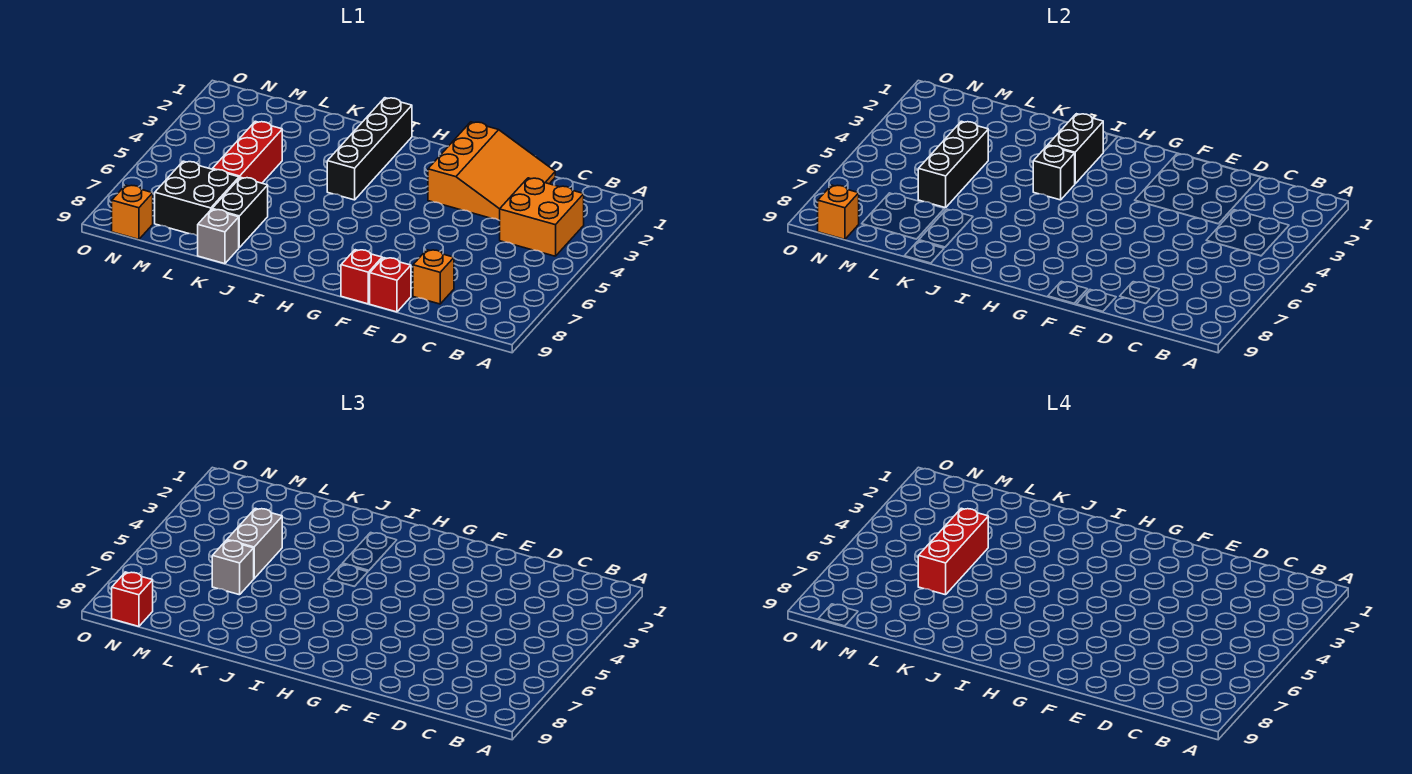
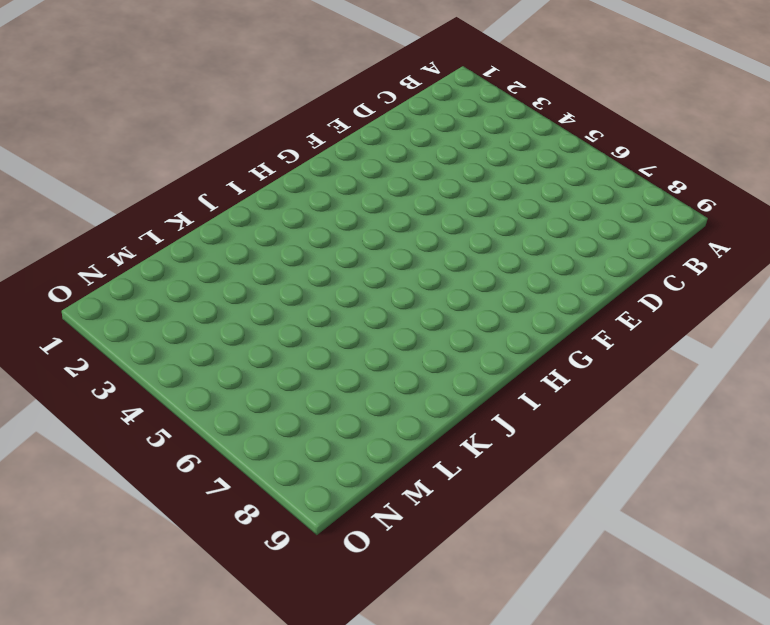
none -> orange 2x2 brick [500,178,584,256]
none -> orange 3x3 slope [428,122,555,221]
none -> orange 1x1 brick [413,250,454,304]

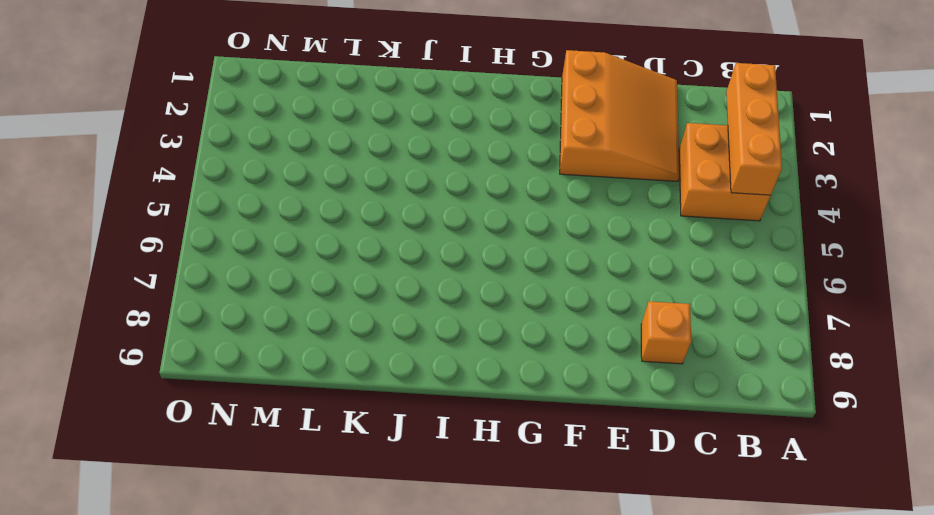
orange 1x3 brick [726,63,782,195] -> none
none -> red 1x1 brick [370,258,411,312]
none -> red 1x1 brick [341,250,382,304]
none -> black 1x4 brick [327,98,412,200]

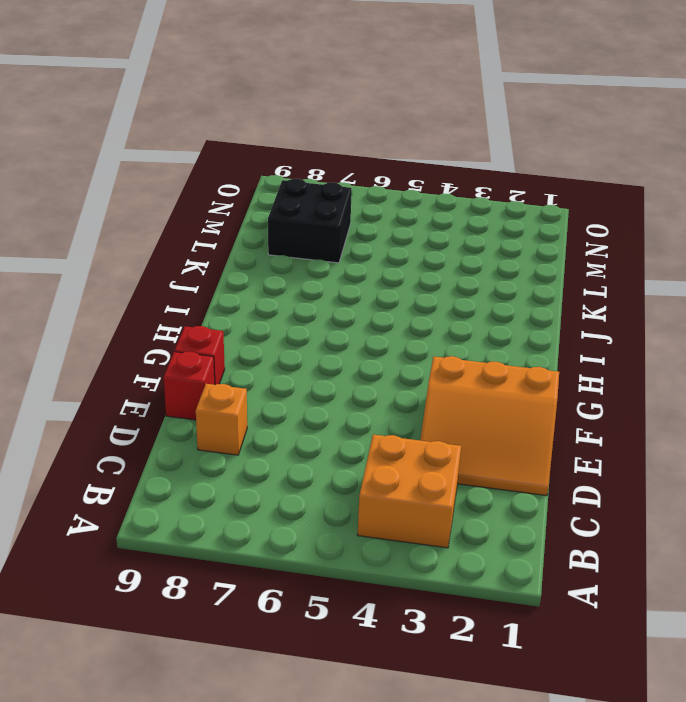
none -> black 1x4 brick [327,98,412,200]
none -> black 1x2 brick [212,177,268,247]
none -> grey 1x1 brick [198,209,239,264]

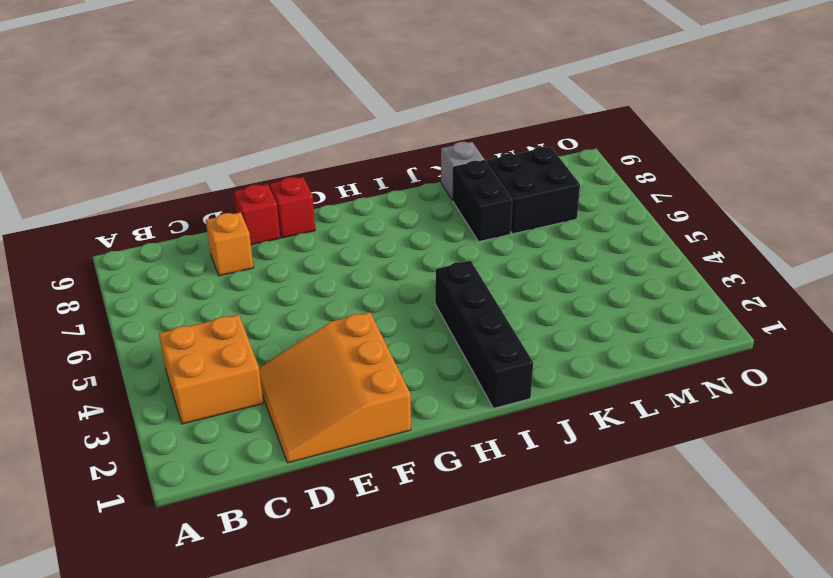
none -> red 1x3 brick [213,121,282,183]
none -> orange 1x1 brick [112,185,153,239]
none -> black 1x2 brick [1048,114,1103,184]

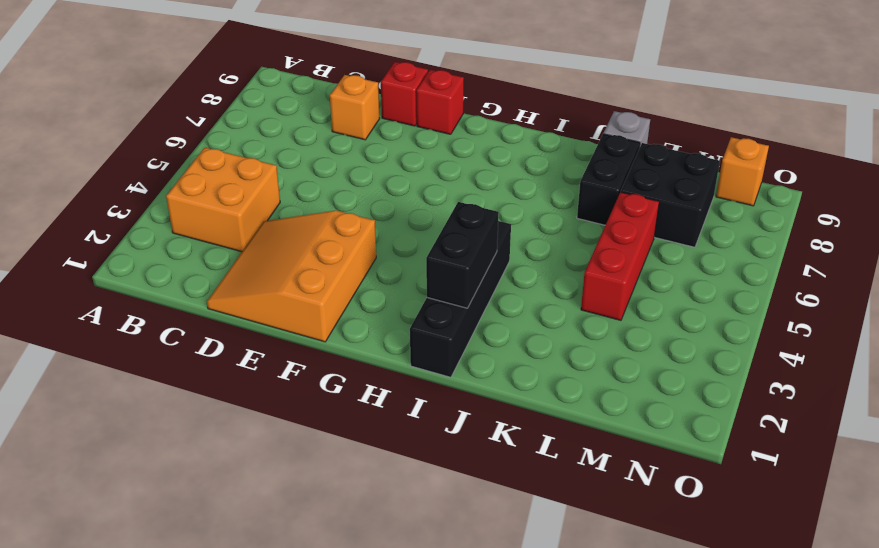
none -> black 1x1 brick [1033,146,1075,200]
none -> black 1x3 brick [918,121,988,208]
none -> orange 1x1 brick [818,185,859,239]

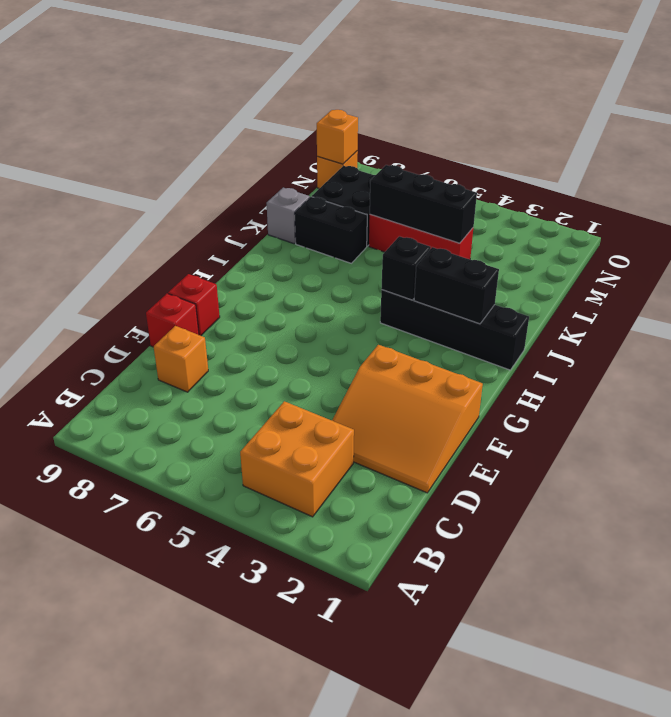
none -> grey 1x2 brick [227,508,282,579]
none -> grey 1x1 brick [212,540,254,595]
none -> red 1x1 brick [112,572,153,626]

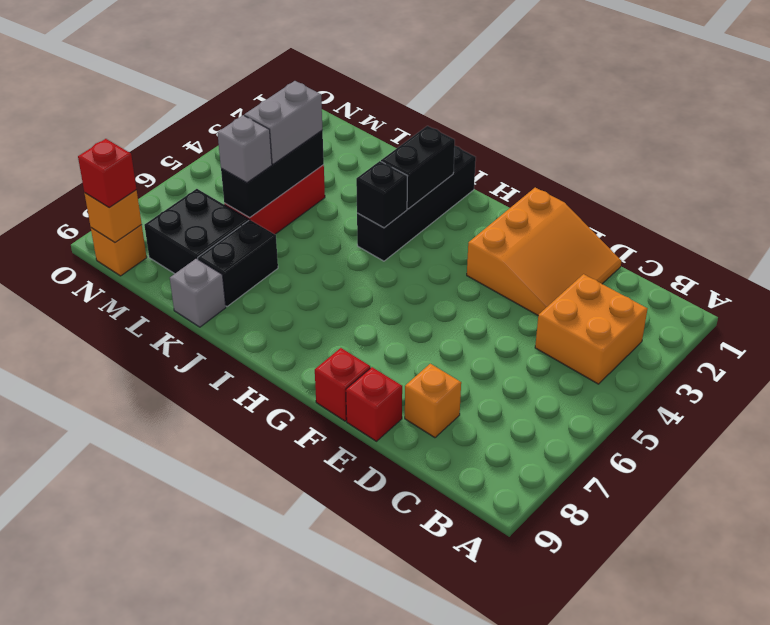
none -> red 1x3 brick [918,508,988,595]

